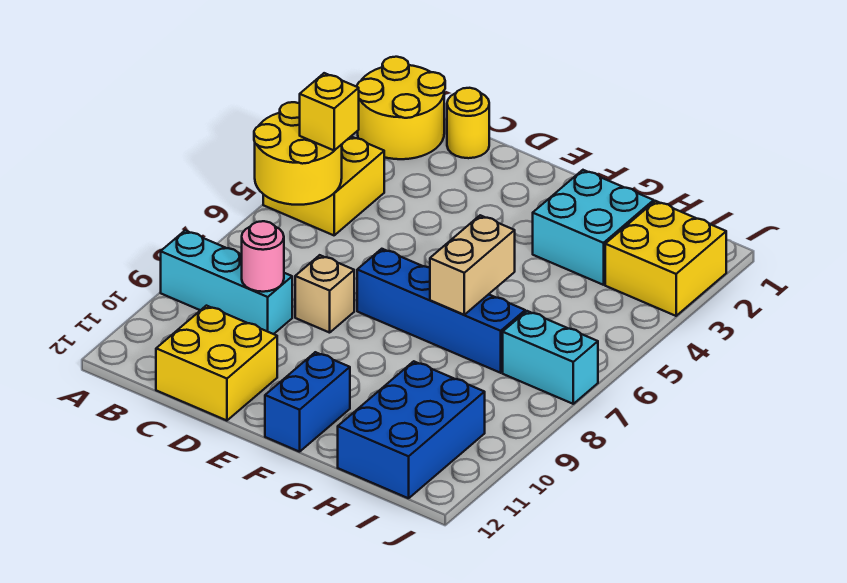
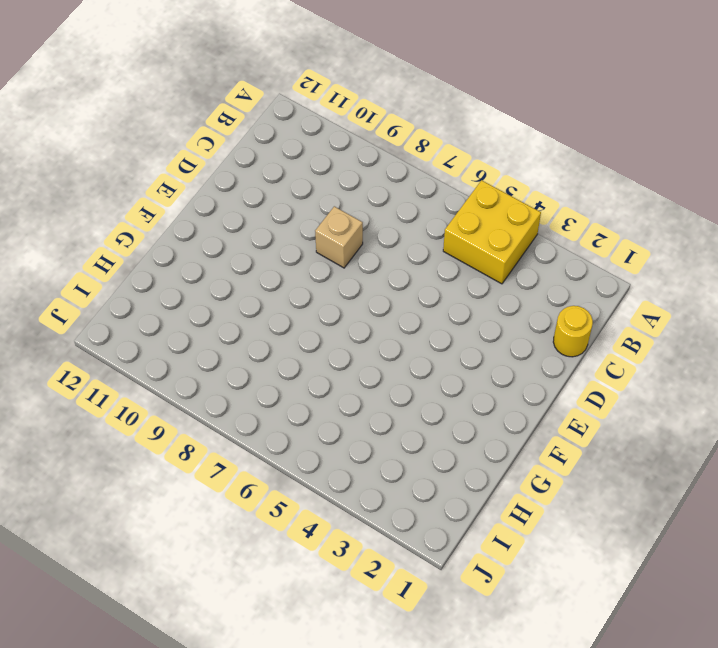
none -> yellow 2x2 round brick [357,57,445,159]
none -> cyan 1x3 brick [161,231,292,334]
none -> yellow 2x2 brick [156,306,277,421]

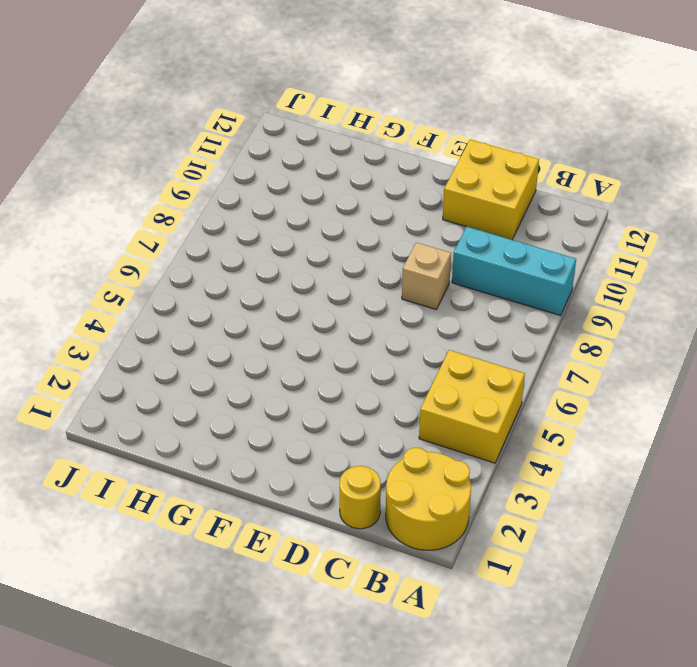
none -> blue 1x4 brick [357,249,525,373]
none -> blue 1x2 brick [265,352,350,452]
none -> cyan 2x2 brick [533,170,654,285]

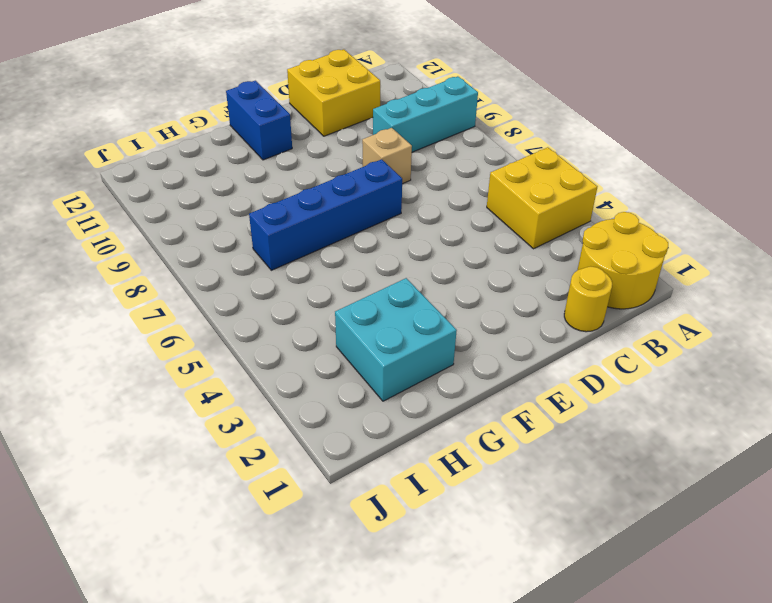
none -> blue 2x3 brick [338,361,485,498]
none -> yellow 2x2 brick [605,201,726,316]
none -> cyan 1x2 brick [503,311,598,404]

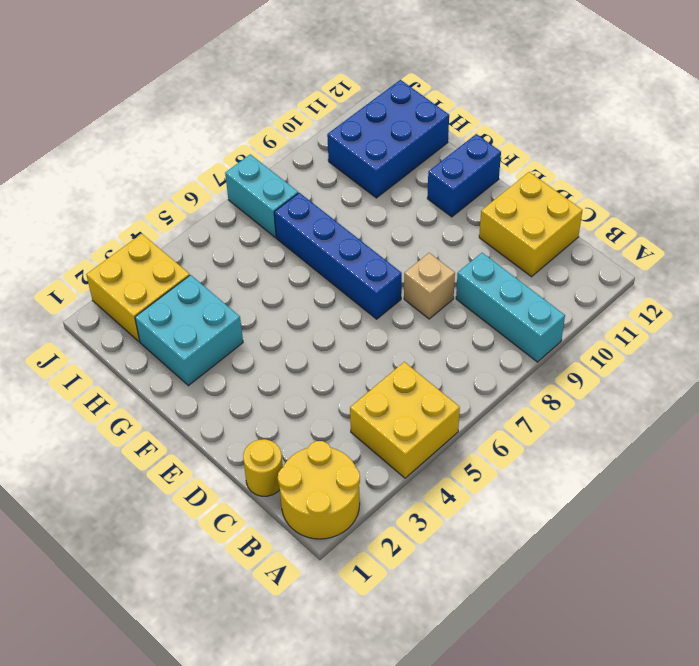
none -> yellow 2x2 round brick [254,102,342,205]
none -> pink 1x1 round brick [242,221,284,292]
none -> tan 1x2 brick [430,215,515,315]

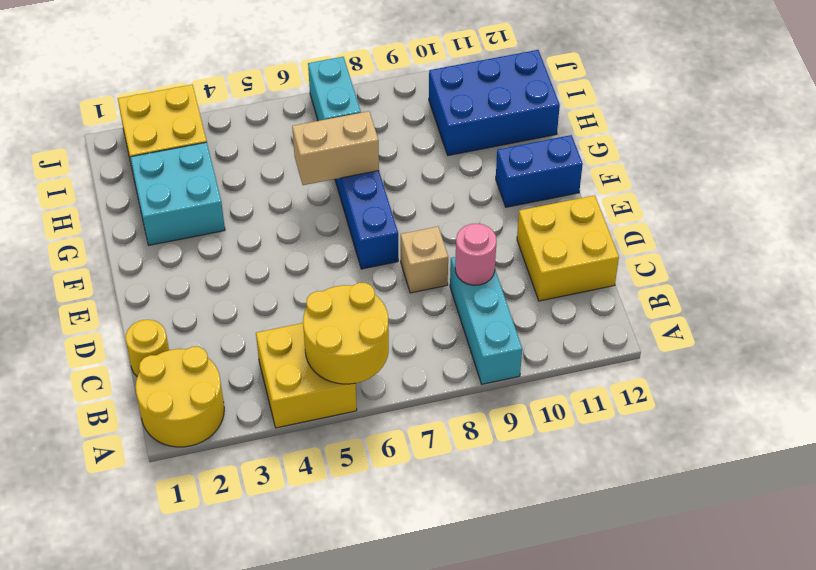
none -> yellow 1x1 brick [300,73,359,150]

